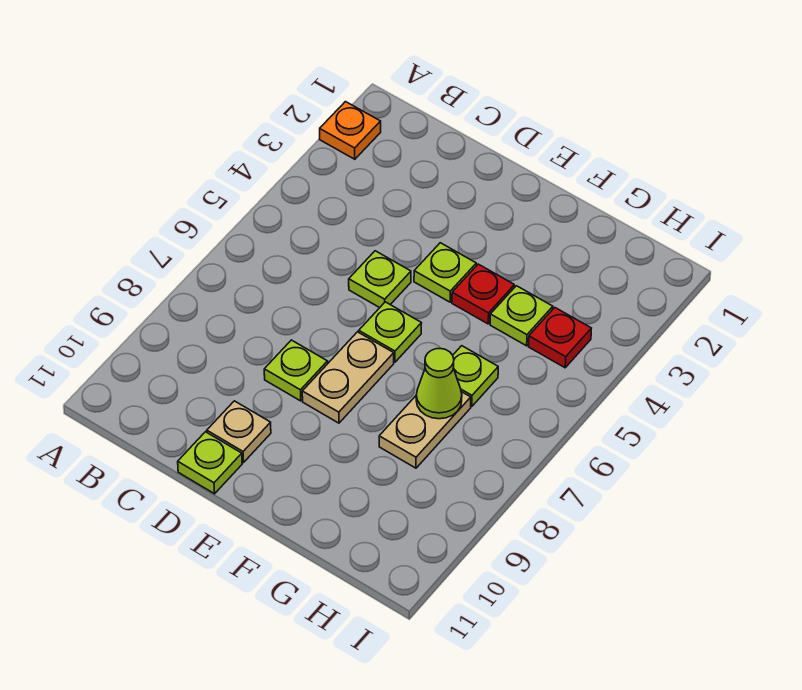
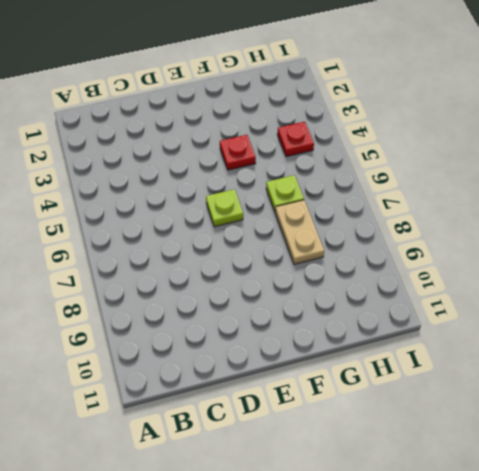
none -> orange 1x1 plate [320,102,381,159]
none -> lime 1x1 plate [349,251,411,308]
none -> lime 1x1 plate [264,340,328,401]

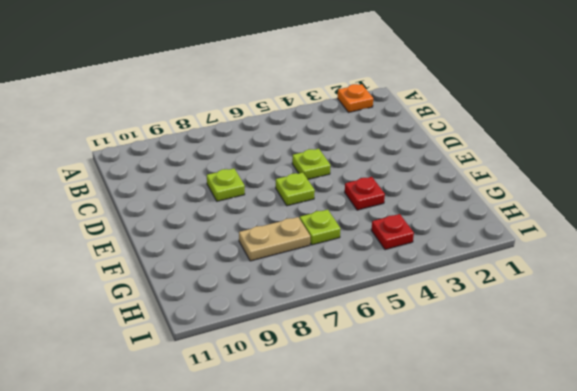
none -> tan 1x1 plate [207,401,271,463]
none -> lime 1x1 plate [178,432,242,494]
none -> lime 1x1 plate [414,243,476,302]

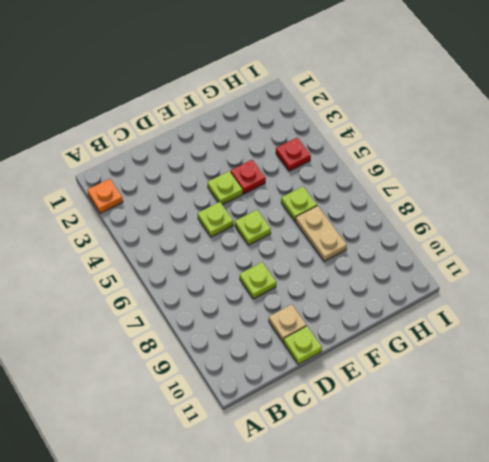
none -> tan 1x2 plate [302,332,394,423]
none -> lime 1x1 plate [490,286,553,346]
none -> lime 1x1 cone [416,349,462,419]

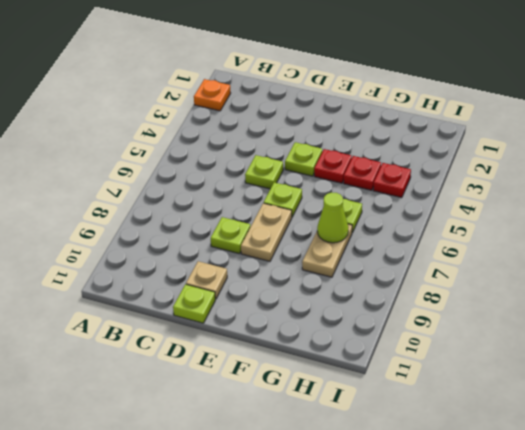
red 1x1 plate [344,156,381,190] -> lime 1x1 plate [490,286,553,346]

